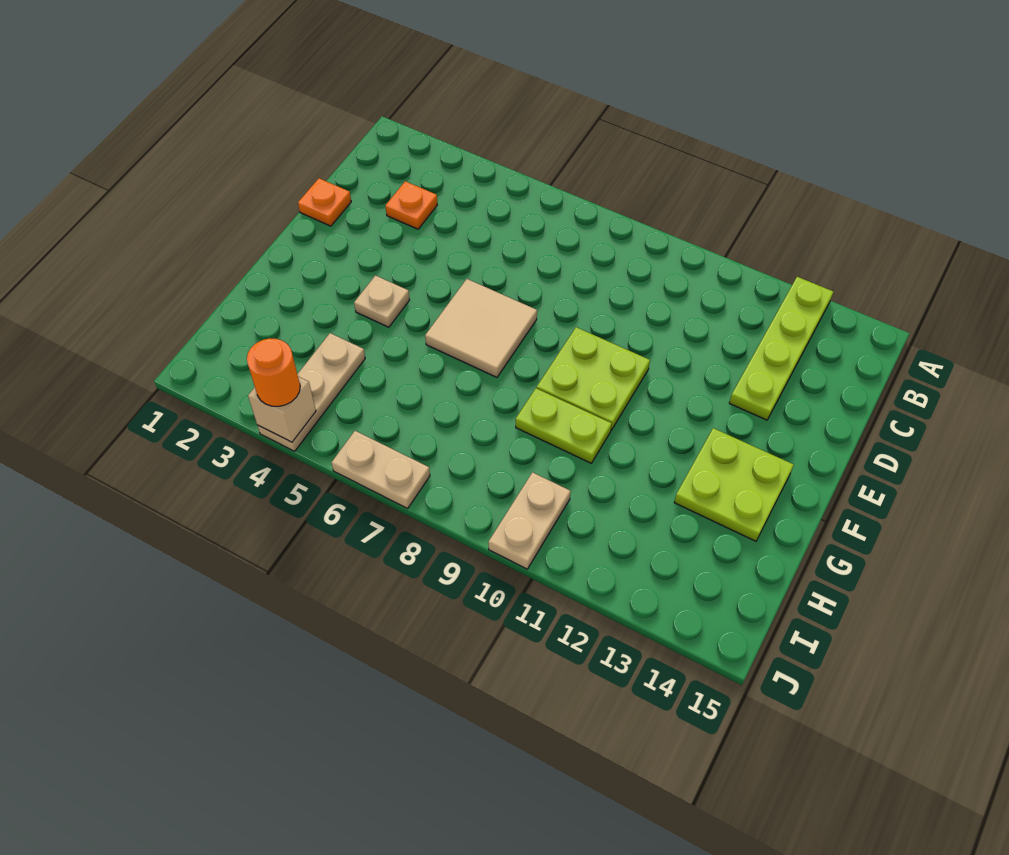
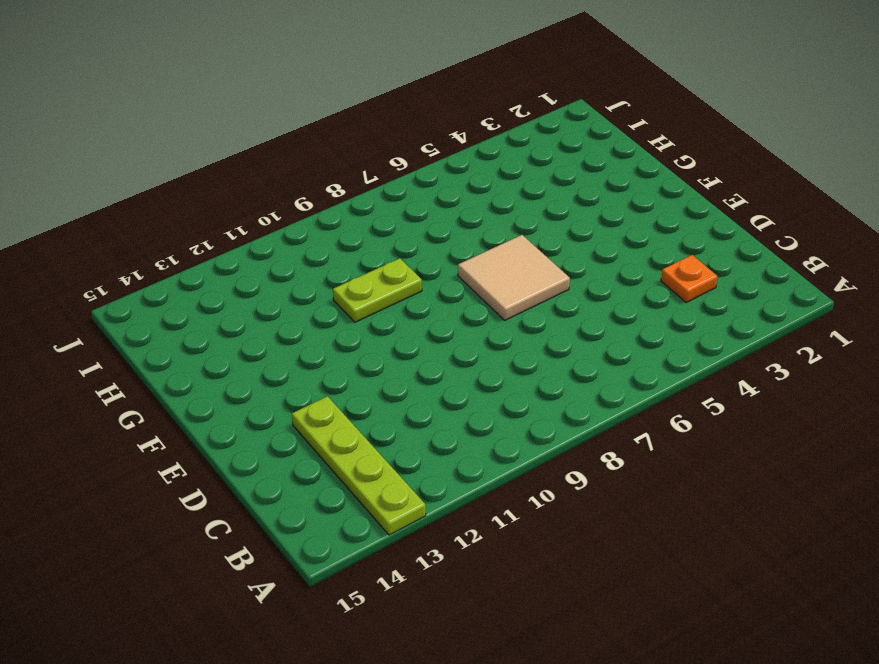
none -> orange 1x1 plate [298,178,351,226]
none -> lime 2x2 plate [537,327,650,430]
none -> tan 1x1 plate [354,276,410,327]

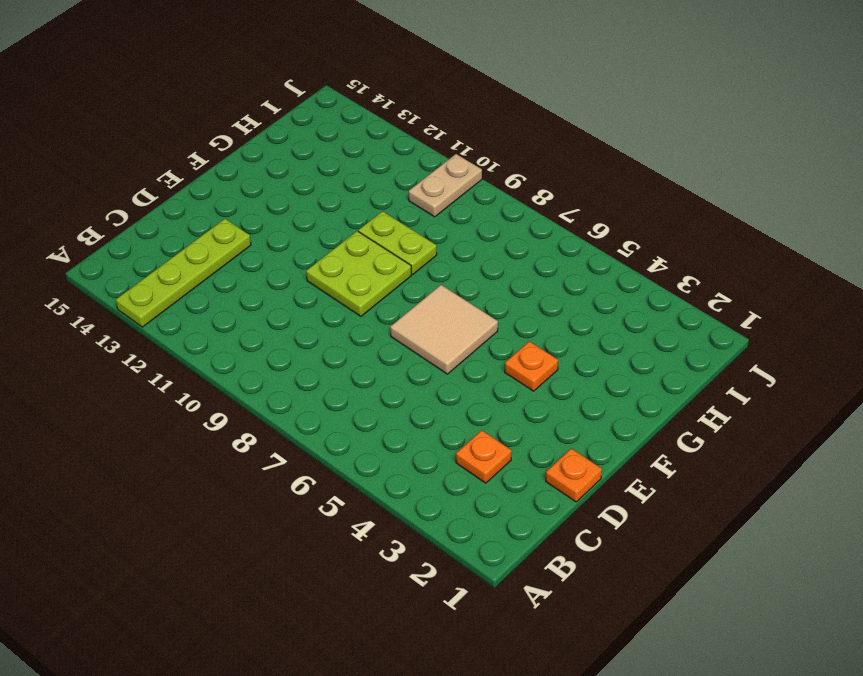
orange 1x1 plate [505,341,558,391] -> tan 1x1 plate [354,276,410,327]
none -> lime 2x2 plate [674,428,794,541]
none -> tan 1x3 plate [257,333,365,451]
none -> tan 1x2 plate [332,431,430,508]

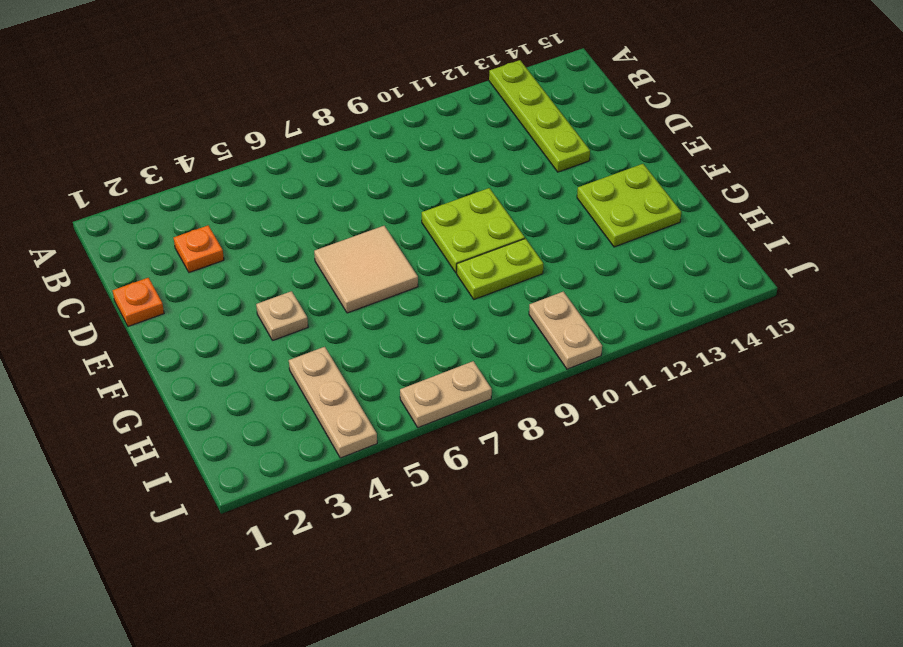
none -> tan 1x1 brick [248,377,316,442]
none -> orange 1x1 round brick [247,338,300,406]

